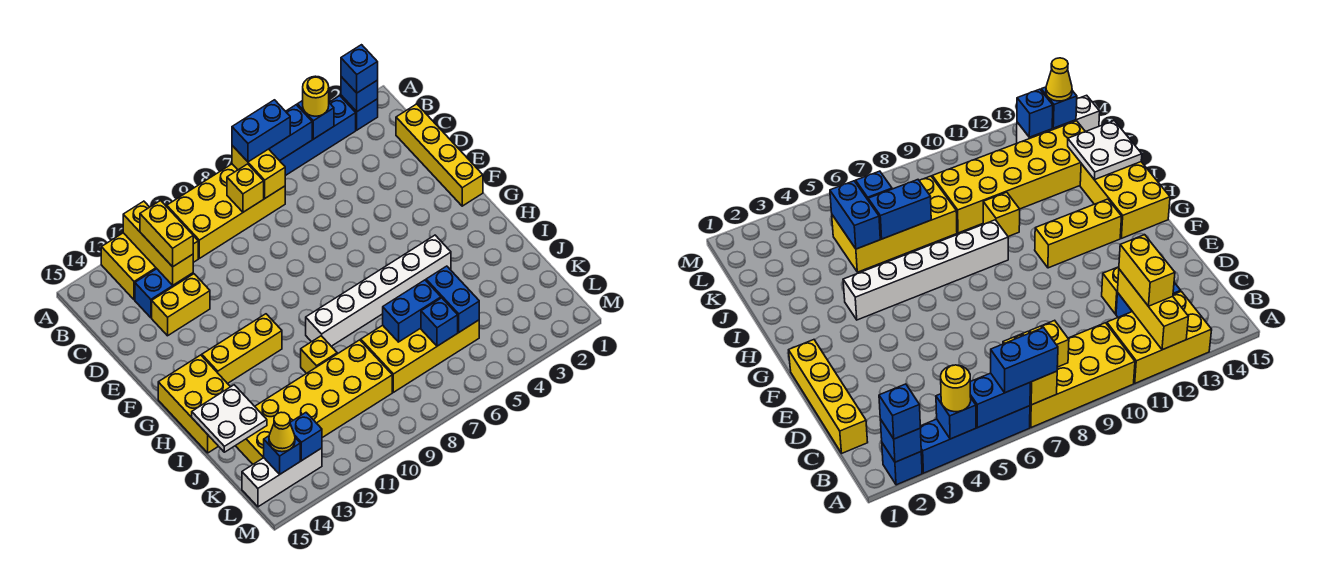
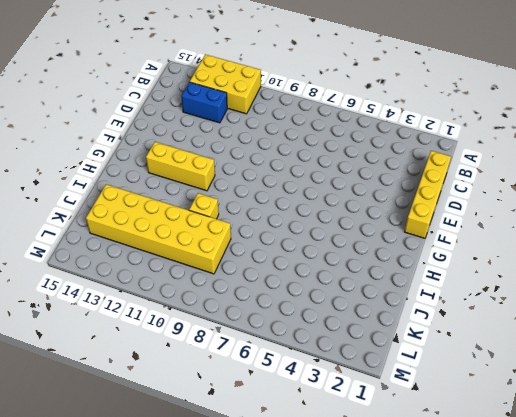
none -> blue 1x1 brick [341,95,378,130]
none -> blue 1x4 brick [280,96,356,176]
none -> yellow 2x4 brick [167,164,285,258]
none -> yellow 1x2 brick [152,274,210,336]

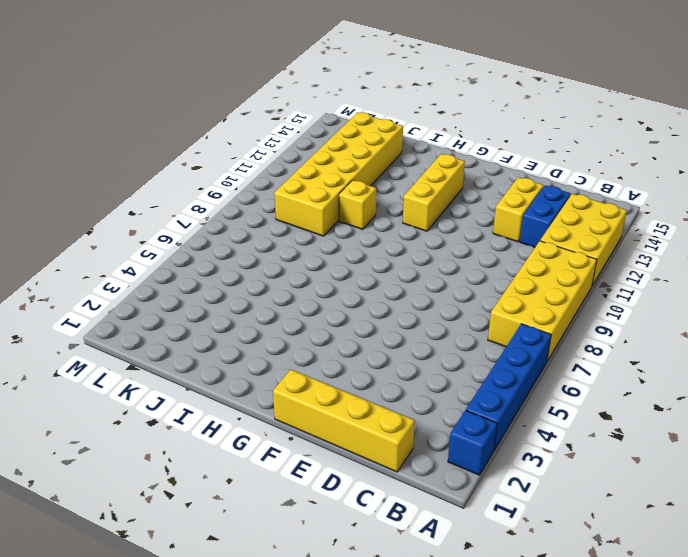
none -> yellow 2x3 brick [158,355,230,453]
none -> white 1x6 brick [306,235,451,346]
none -> yellow 2x4 brick [361,320,479,392]
none -> white 1x3 brick [242,448,322,507]

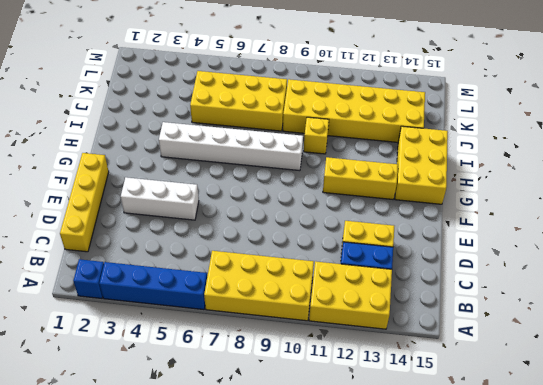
white 1x3 brick [121,177,199,220] -> white 1x3 brick moved to [242,448,322,507]
none -> blue 1x1 brick [341,77,378,111]
none -> blue 1x1 brick [297,101,334,139]
none -> blue 1x2 brick [269,105,312,161]
none -> yellow 1x2 brick [232,146,285,198]

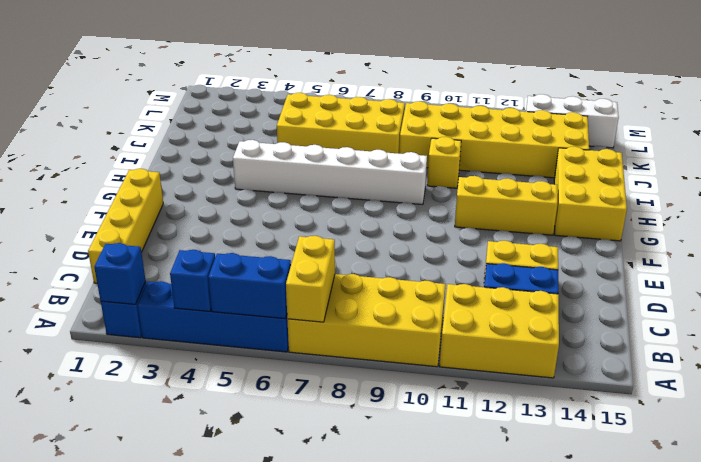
none -> yellow 1x3 brick [123,201,193,285]
none -> yellow 1x1 brick [227,164,264,212]
none -> white 2x2 plate [192,385,267,452]
none -> blue 1x2 brick [426,266,479,332]

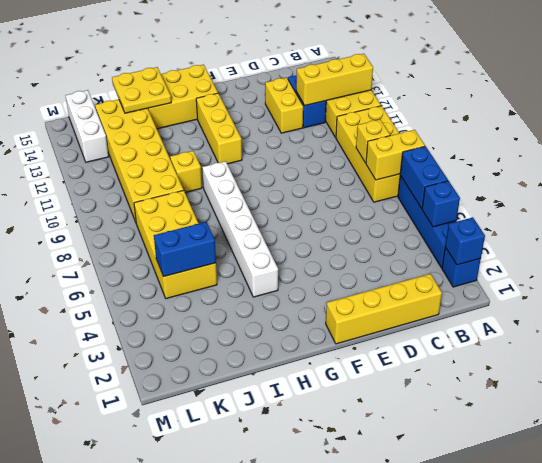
yellow 2x2 plate [112,67,171,113] -> white 2x2 plate [192,385,267,452]
none -> blue 1x2 brick [383,280,441,342]
none -> blue 1x1 brick [421,298,458,346]
none -> blue 1x1 brick [290,413,322,461]
none -> blue 1x1 brick [264,436,300,474]

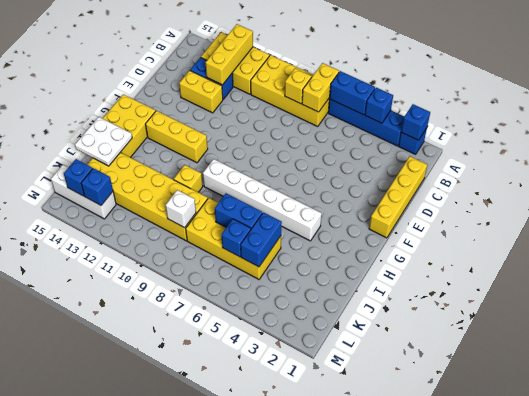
white 1x1 brick [166,190,196,228] -> none
none -> blue 1x1 brick [341,45,378,93]
none -> yellow 1x1 round brick [303,76,329,116]
none -> blue 1x2 brick [232,100,290,162]
none -> yellow 1x2 brick [140,201,193,267]

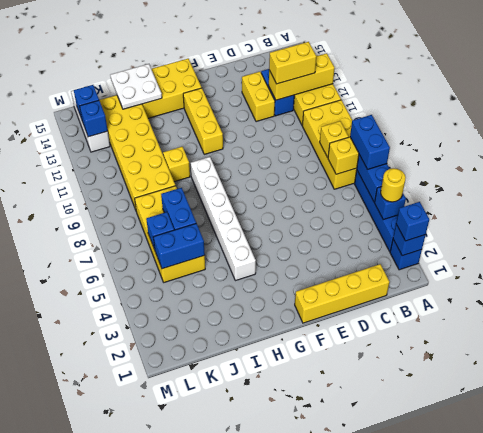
none -> yellow 1x1 cone [269,412,295,452]

